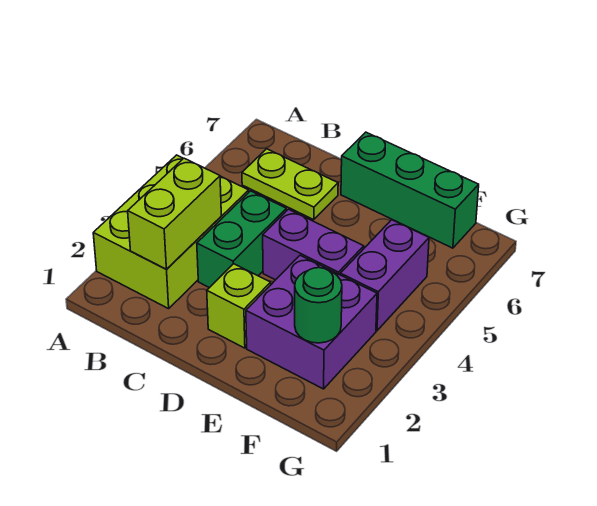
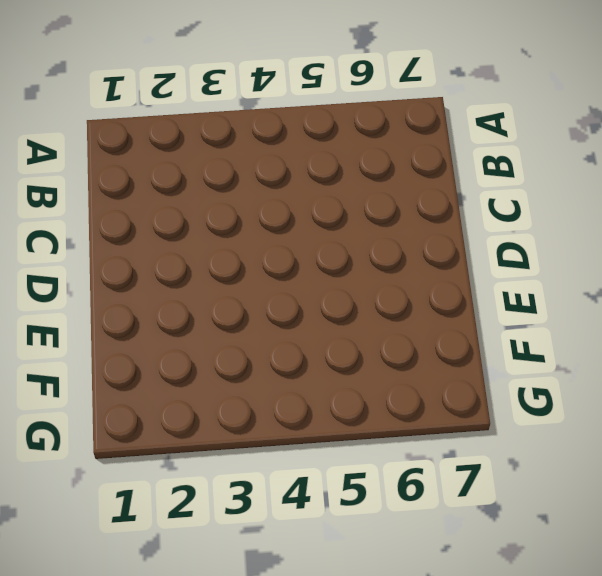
none -> lime 2x3 brick [93,155,249,309]
none -> lime 1x2 plate [242,149,338,220]

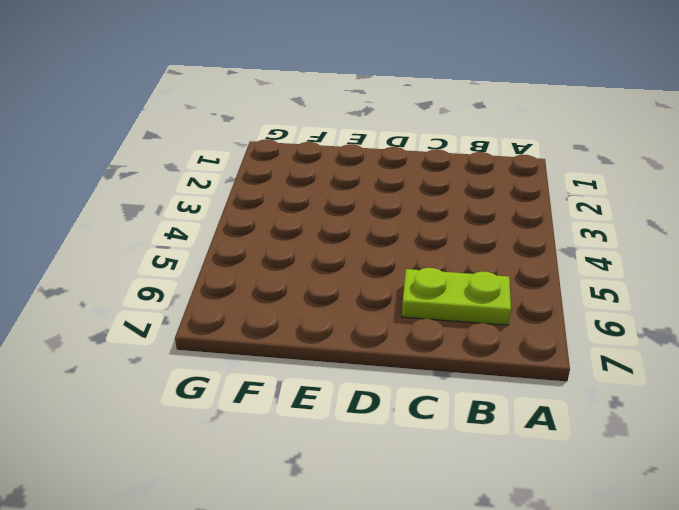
none -> lime 2x3 brick [93,155,249,309]
none -> green 1x2 brick [197,191,286,288]

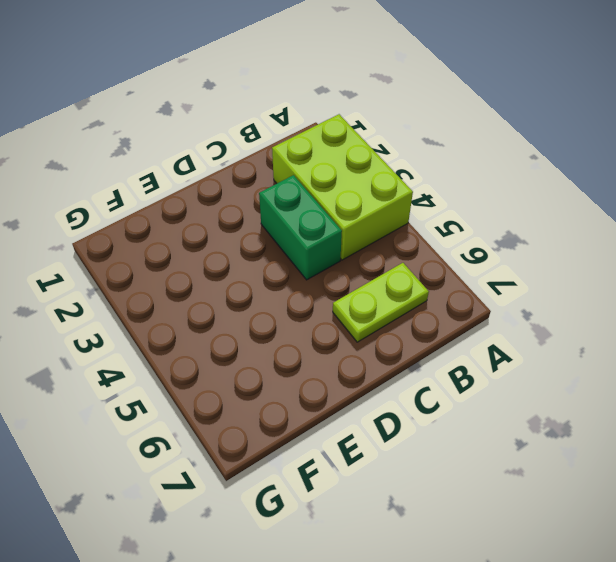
none -> lime 1x1 brick [207,264,271,348]
none -> purple 1x2 brick [263,209,364,280]

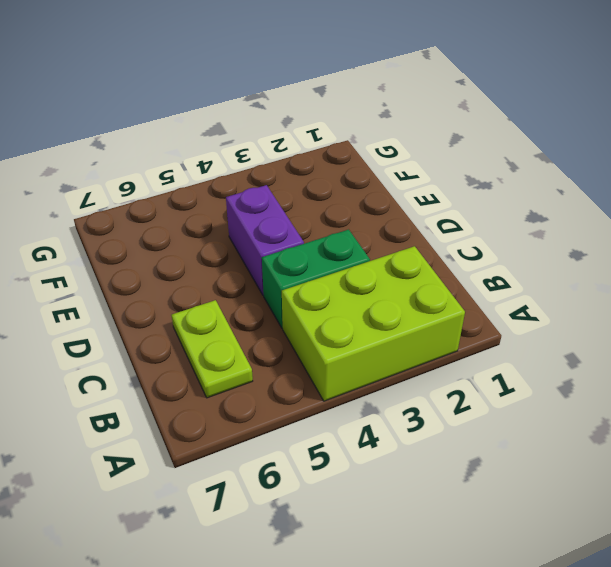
none -> lime 1x1 brick [207,264,271,348]
none -> green 1x3 brick [341,132,479,248]

